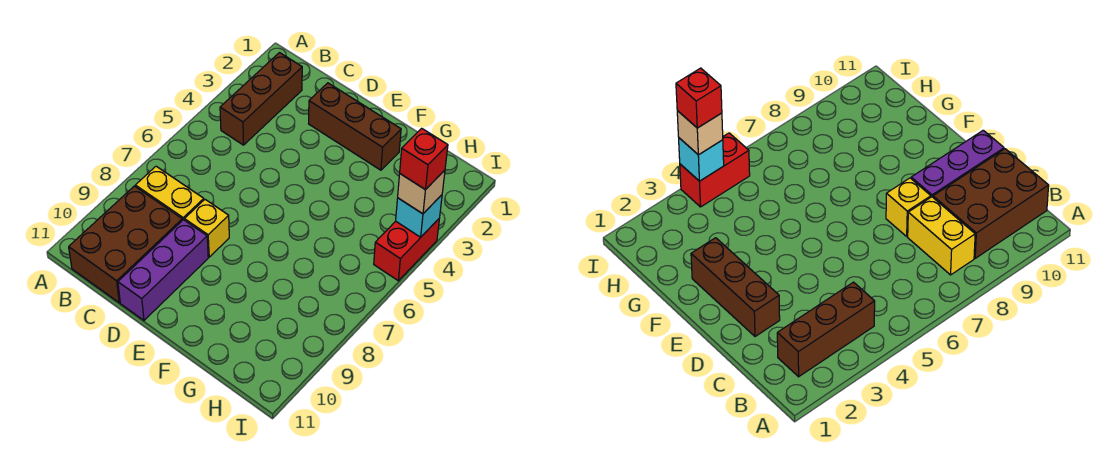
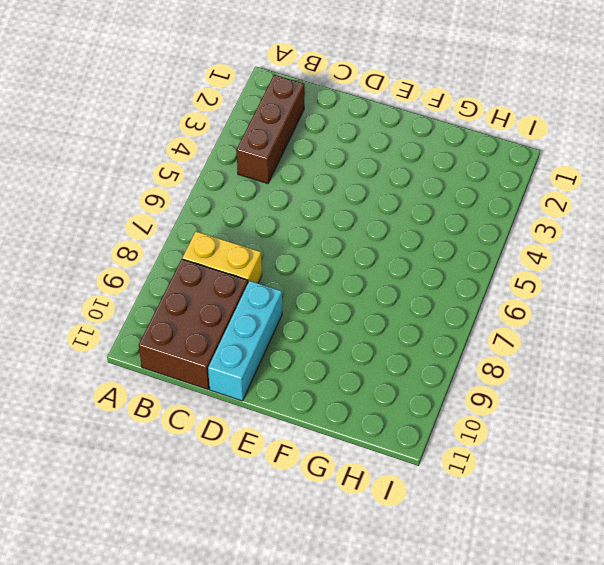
cyan 1x3 brick [208,281,282,401] -> purple 1x3 brick [118,220,208,320]
none -> brown 1x3 brick [309,83,401,170]
none -> yellow 1x1 brick [185,200,229,257]

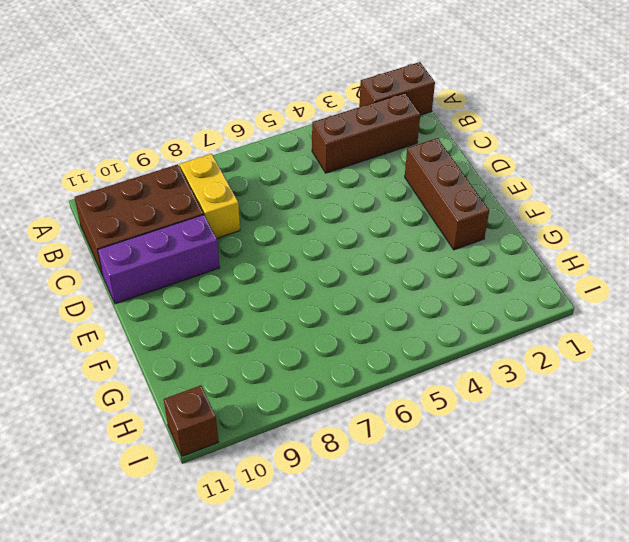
brown 1x2 brick [359,62,435,115] -> none
brown 1x1 brick [164,385,219,456] -> none
none -> yellow 1x1 brick [185,200,229,257]
none -> red 1x2 brick [374,218,440,281]

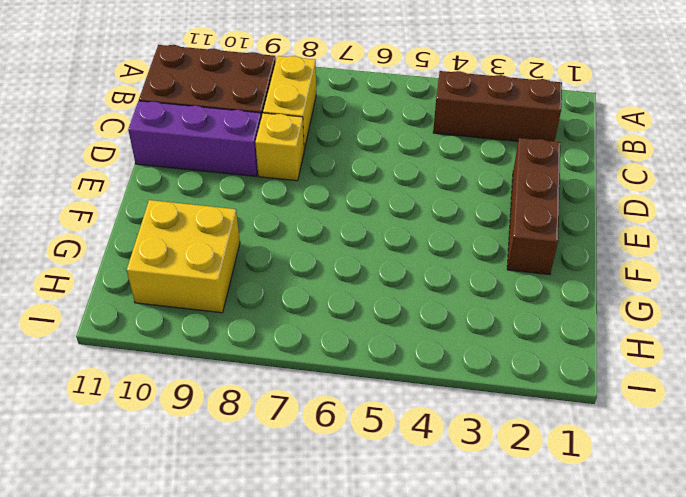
yellow 2x2 brick [127,200,240,313] -> none
none -> red 1x2 brick [374,218,440,281]
none -> cyan 1x1 brick [396,195,442,237]

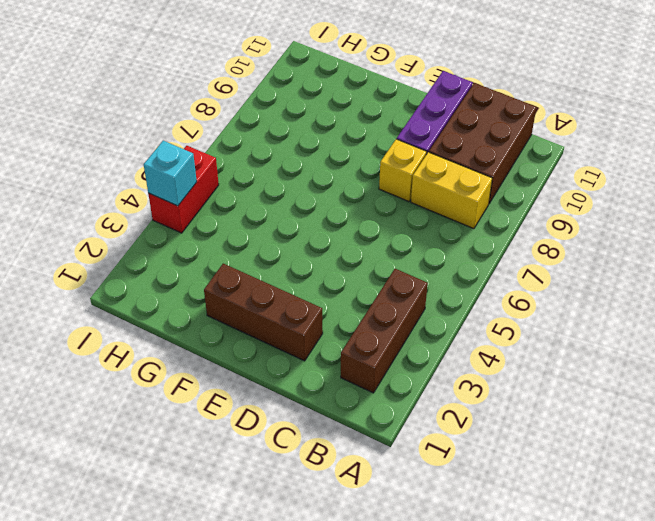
none -> tan 1x1 brick [398,170,445,214]
none -> red 1x1 brick [400,128,448,190]

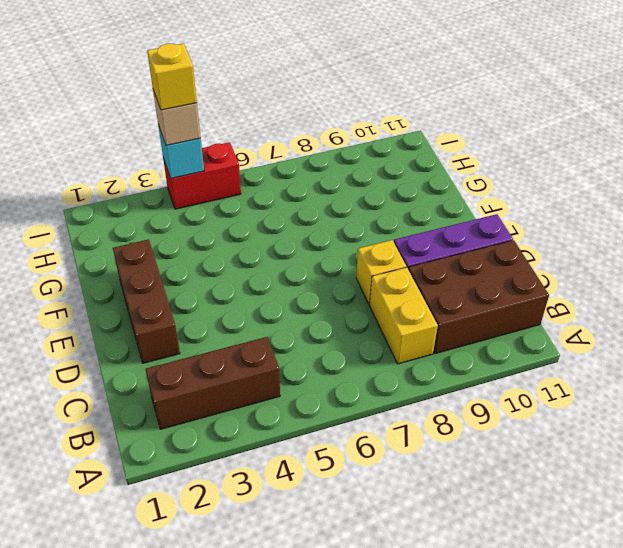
yellow 1x1 brick [147,43,197,110] -> red 1x1 brick [400,128,448,190]

